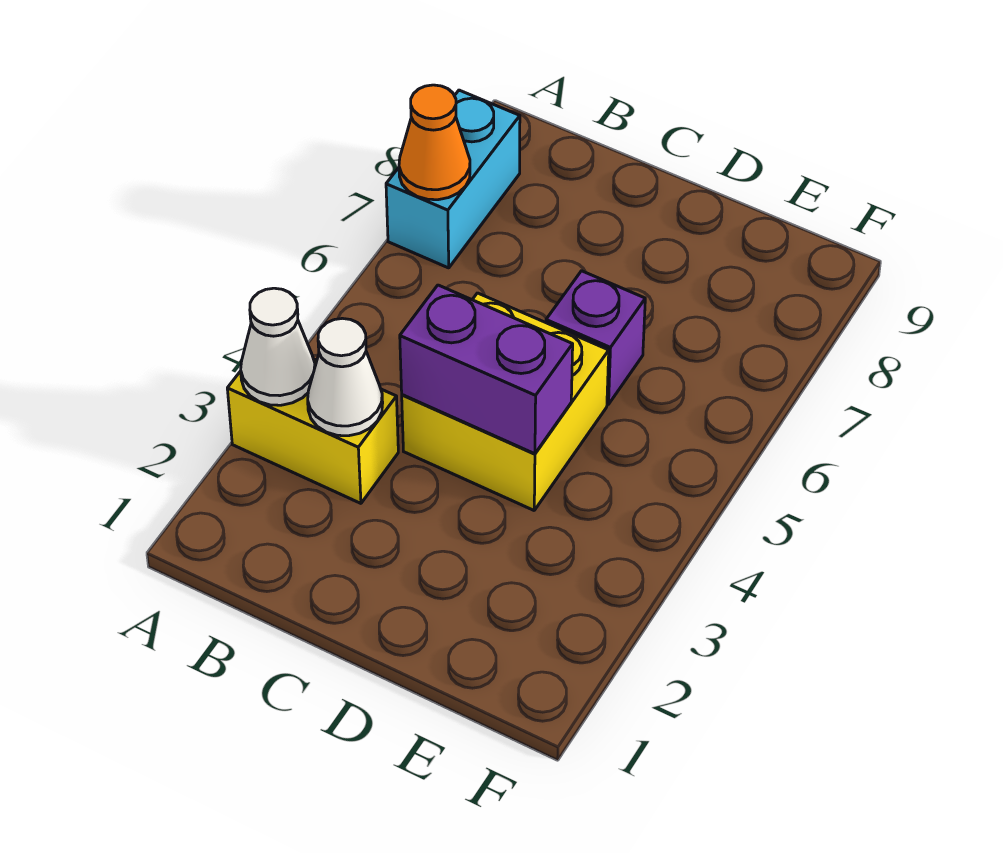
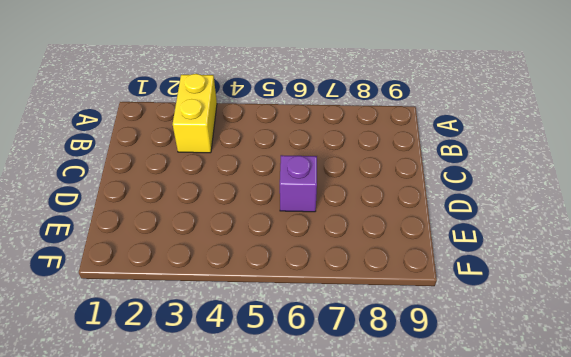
none -> cyan 1x2 brick [386,90,520,268]
none -> yellow 2x2 brick [402,293,609,510]

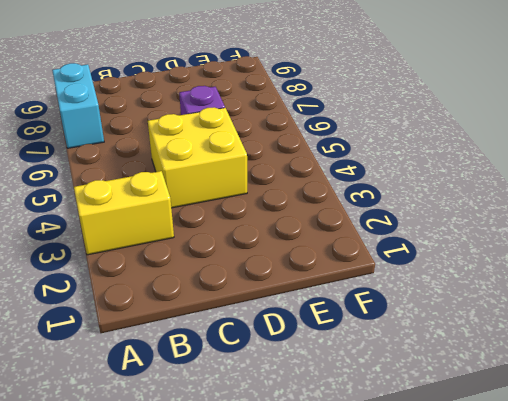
none -> white 1x1 cone [241,288,315,405]
none -> orange 1x1 cone [399,85,470,200]

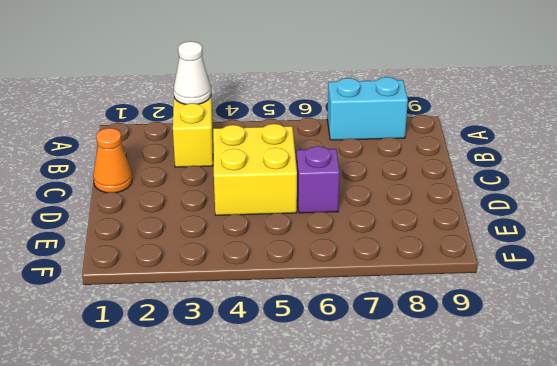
orange 1x1 cone [93,128,132,193] -> orange 1x1 cone moved to [399,85,470,200]
none -> white 1x1 cone [308,318,383,436]
none -> purple 1x2 brick [400,285,573,454]

